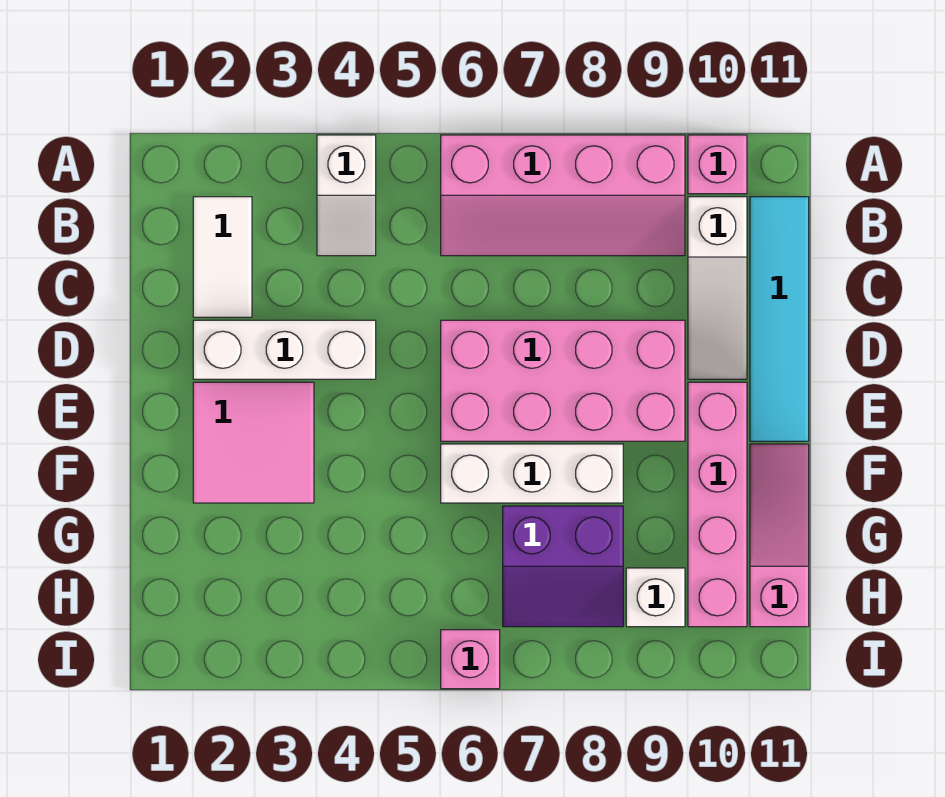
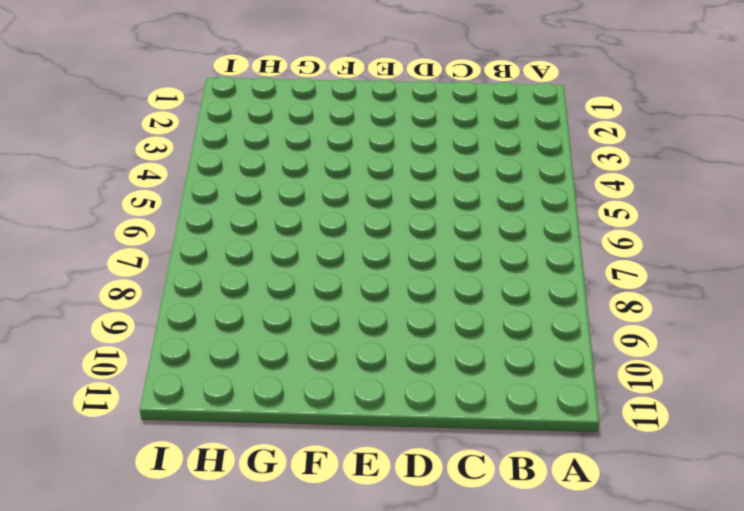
none -> white 1x2 slope [317,135,376,256]
none -> pink 2x4 slope [441,135,685,256]
none -> pink 1x1 brick [688,135,747,194]

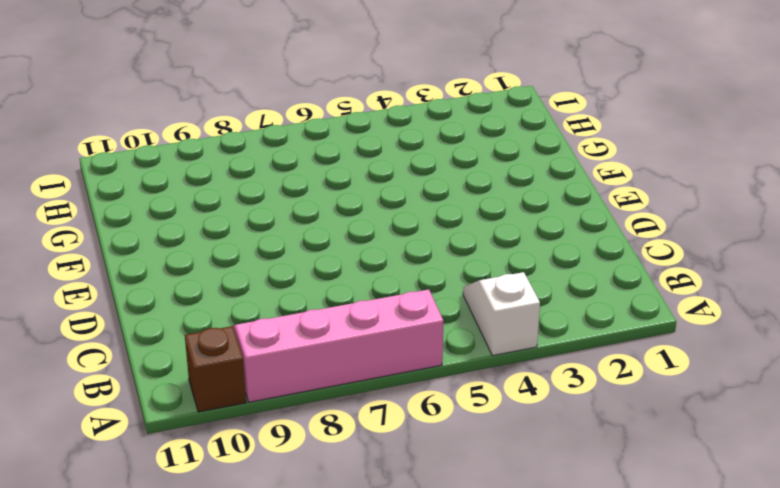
brown 1x1 brick [185,326,246,412] -> pink 1x1 brick [688,135,747,194]
none -> white 1x2 tile [193,197,252,317]
none -> white 1x3 slope [688,197,747,379]
none -> cyan 1x4 tile [750,197,809,441]

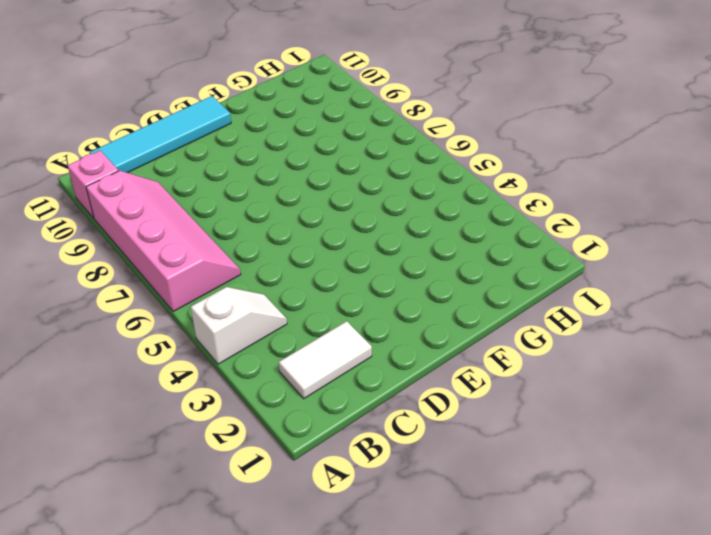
none -> white 1x3 slope [688,197,747,379]
none -> white 1x3 brick [193,320,376,379]
none -> pink 2x4 brick [441,320,685,441]

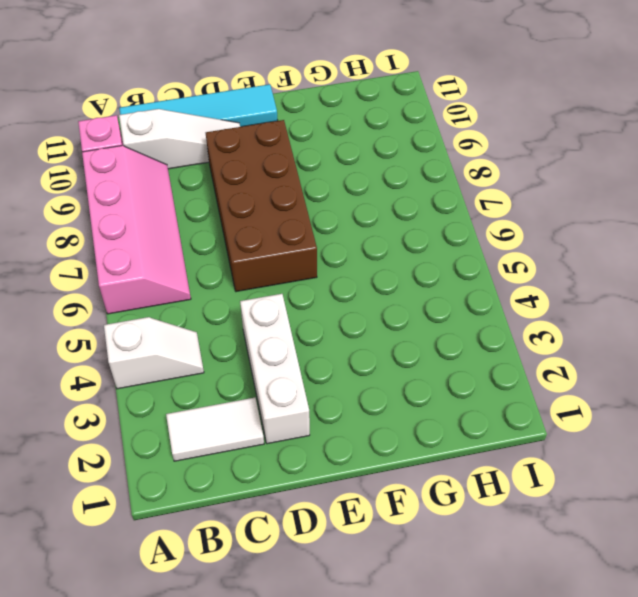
brown 2x4 brick [206,120,317,292] -> pink 2x4 brick [441,320,685,441]
none -> pink 2x2 tile [193,382,314,503]
none -> pink 1x4 brick [688,382,747,627]
none -> white 1x3 brick [441,444,623,503]

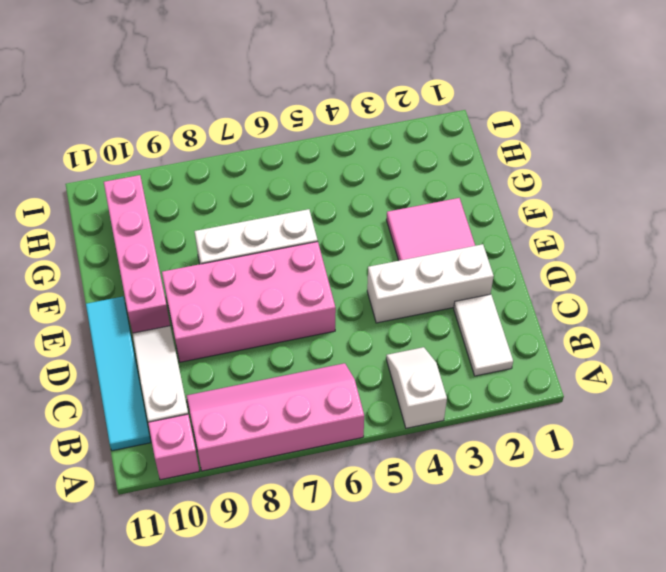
none -> pink 1x3 slope [750,444,809,627]
none -> purple 2x2 slope [503,506,623,627]
none -> white 1x1 brick [626,568,685,627]

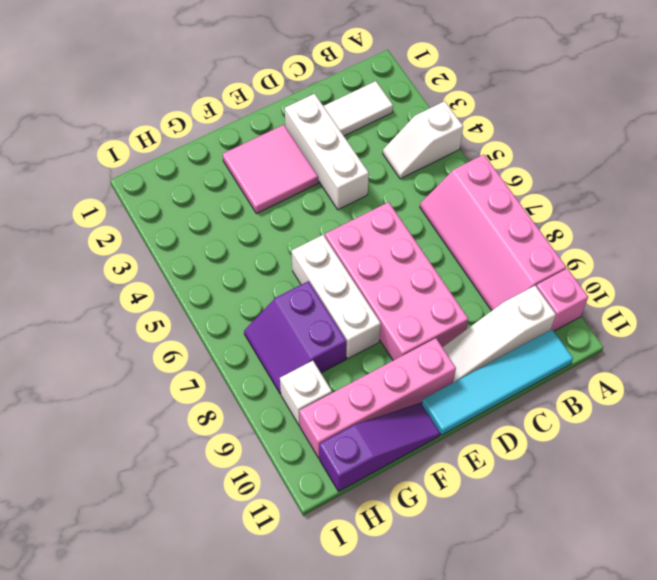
purple 1x3 slope [319,403,440,491] -> pink 1x3 slope [750,444,809,627]
none -> pink 1x1 brick [441,630,500,689]

